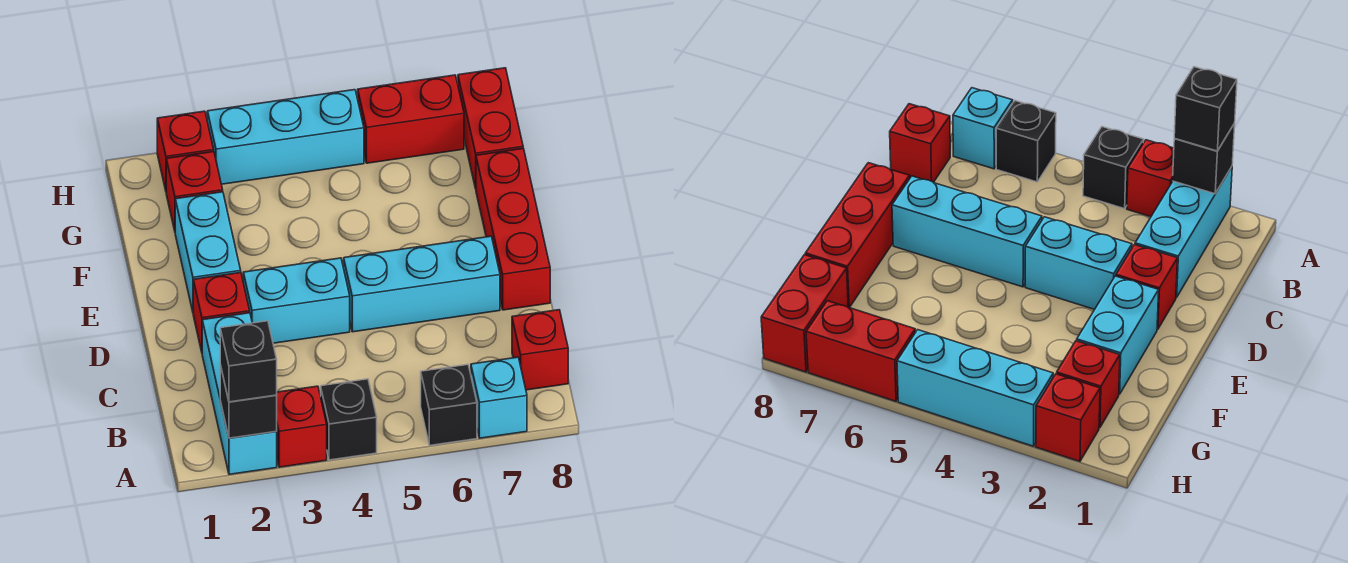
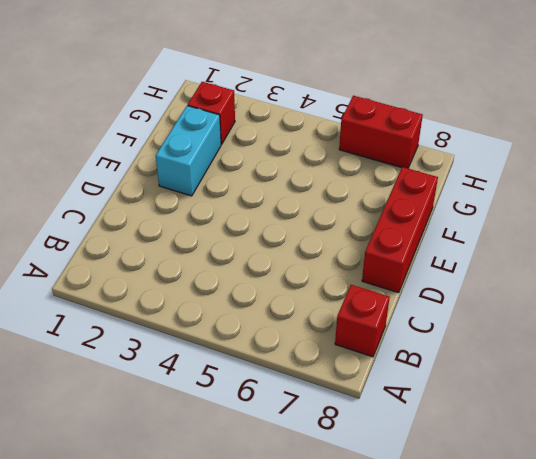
none -> cyan 1x3 brick [202,313,277,474]
none -> red 1x1 brick [276,386,327,467]
none -> black 1x1 brick [321,379,377,460]

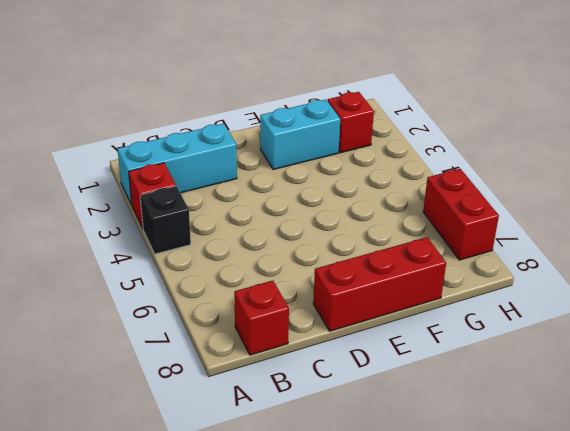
none -> black 1x1 brick [421,365,477,445]
none -> cyan 1x1 brick [471,357,527,438]
none -> red 1x1 brick [193,273,250,352]

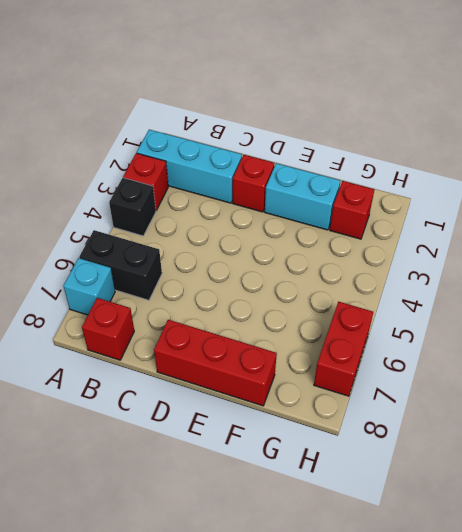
black 1x2 brick [79,230,162,300] -> black 1x1 brick [421,365,477,445]
none -> cyan 1x2 brick [243,258,350,343]
none -> cyan 1x3 brick [344,236,500,332]
none -> red 1x2 brick [458,68,523,189]

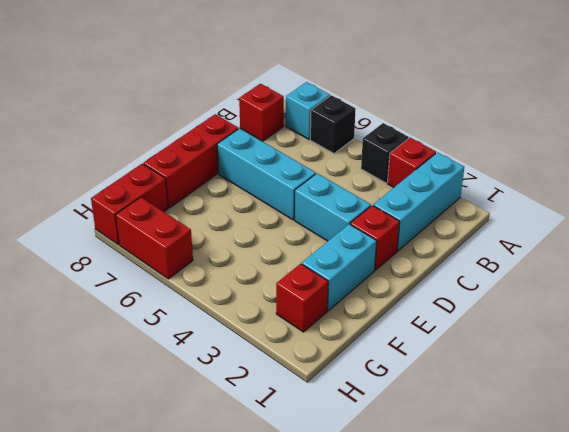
none -> red 1x1 brick [157,111,214,190]
none -> cyan 1x3 brick [207,90,364,184]
none -> black 1x1 brick [220,365,277,438]

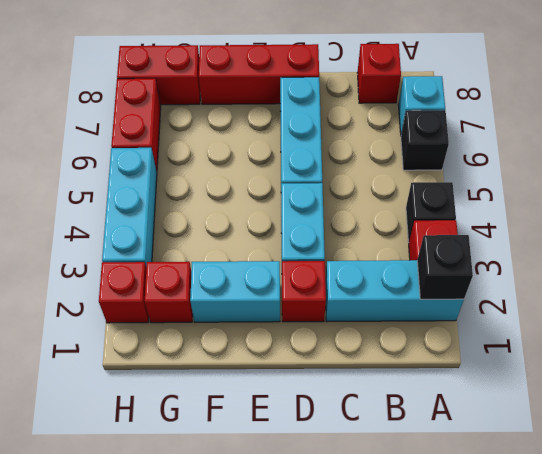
none -> black 1x1 brick [220,321,277,402]

